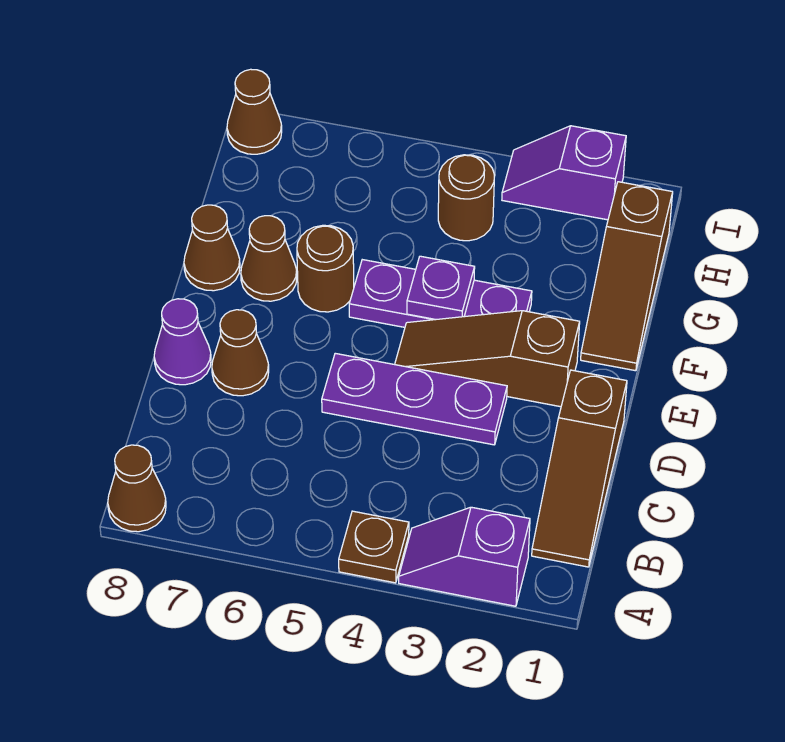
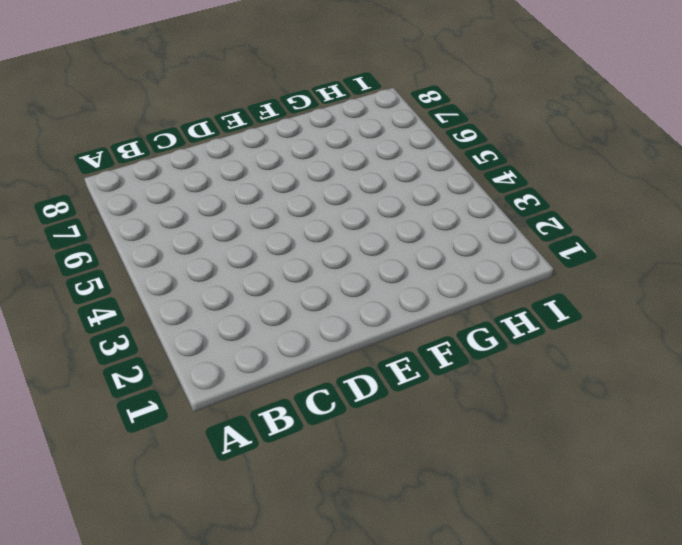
none -> purple 1x2 slope [399,507,530,606]
none -> brown 1x1 plate [339,511,409,583]
none -> brown 1x1 cone [108,445,166,532]

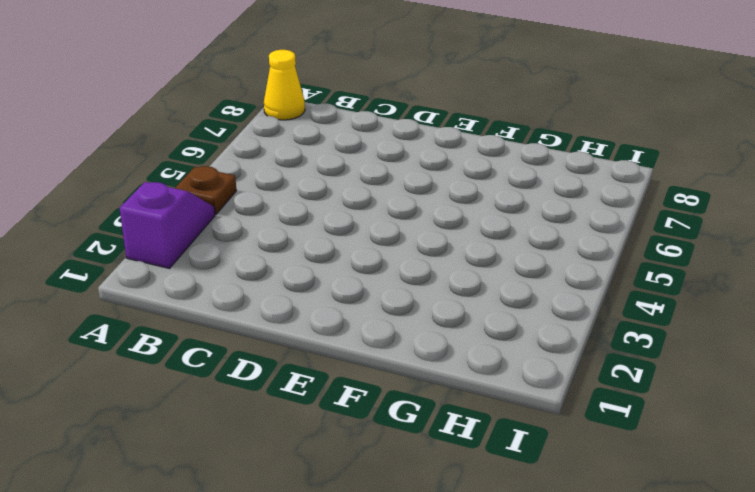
yellow 1x1 cone [264,50,305,120] -> brown 1x1 cone [108,445,166,532]
none -> brown 1x3 slope [532,370,627,567]
none -> purple 1x3 plate [322,353,507,445]
none -> brown 1x1 cone [212,310,269,396]

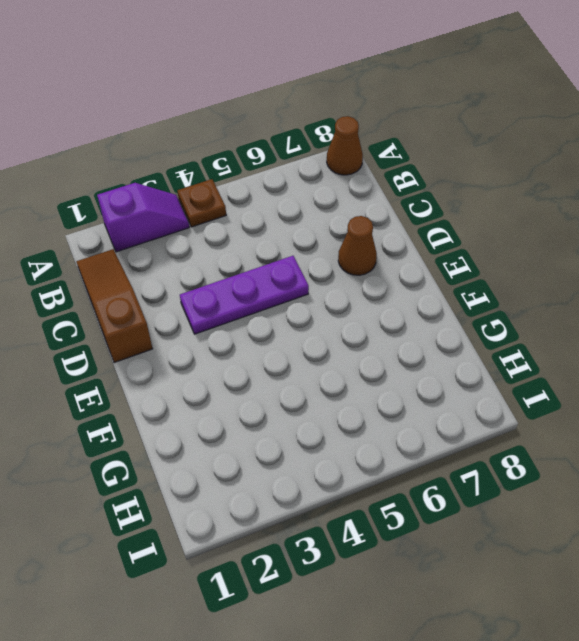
none -> purple 1x1 cone [154,299,211,385]
none -> brown 1x3 slope [395,311,580,407]
none -> brown 1x3 slope [581,182,673,371]

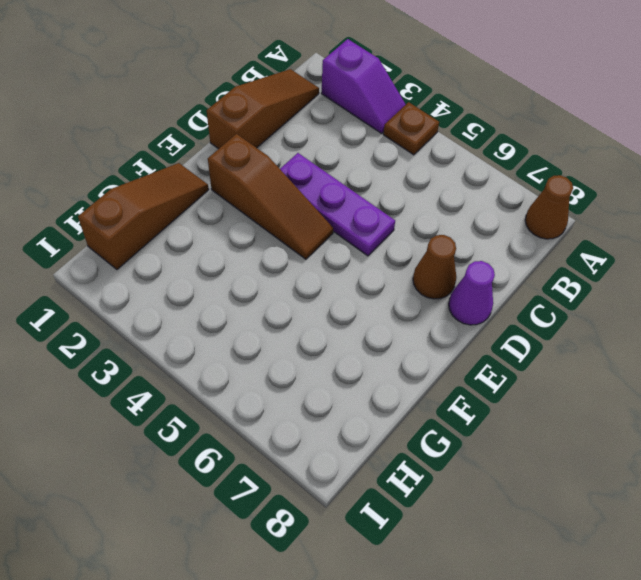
none -> purple 1x3 plate [349,260,532,327]
none -> brown 1x1 round brick [297,225,354,312]
none -> brown 1x1 cone [241,216,297,301]

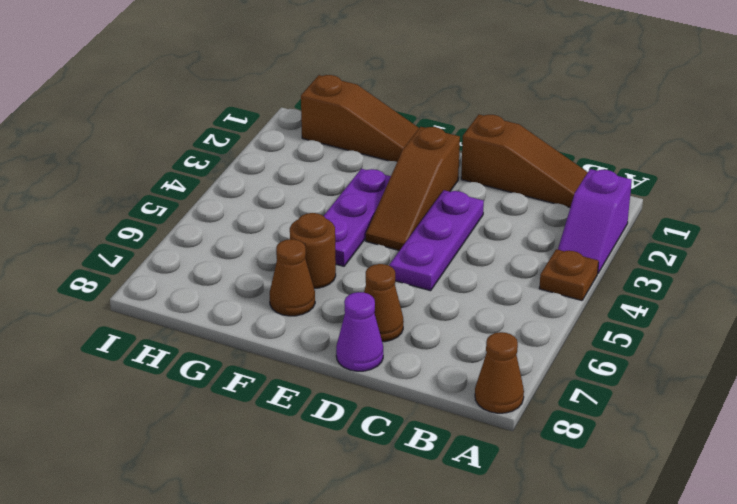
none -> brown 1x1 cone [184,205,240,291]
none -> brown 1x1 round brick [438,155,494,241]
none -> purple 1x2 slope [502,126,626,220]

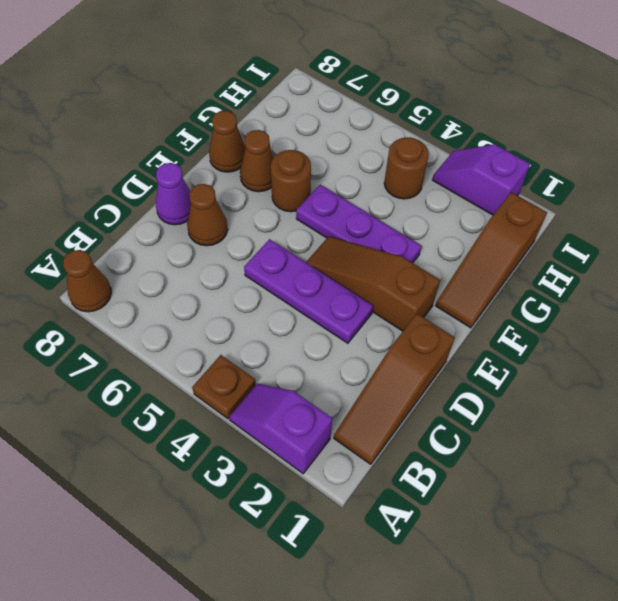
none -> brown 1x1 cone [227,69,282,154]
none -> purple 1x1 plate [407,256,475,320]

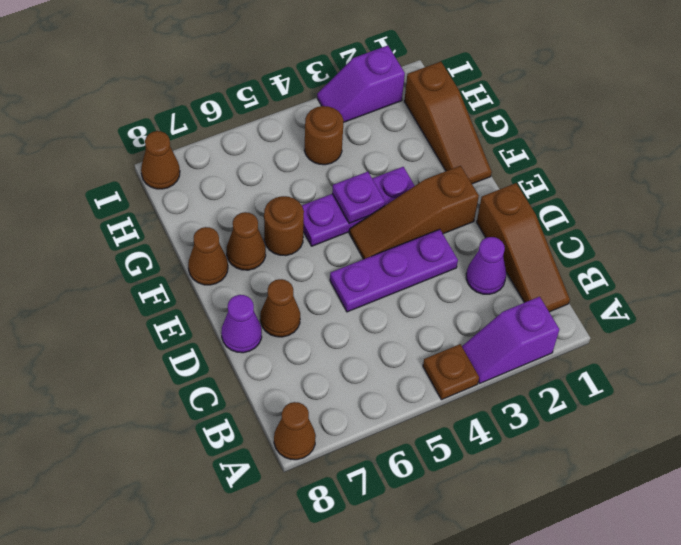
purple 1x1 cone [466,237,506,294] -> none

